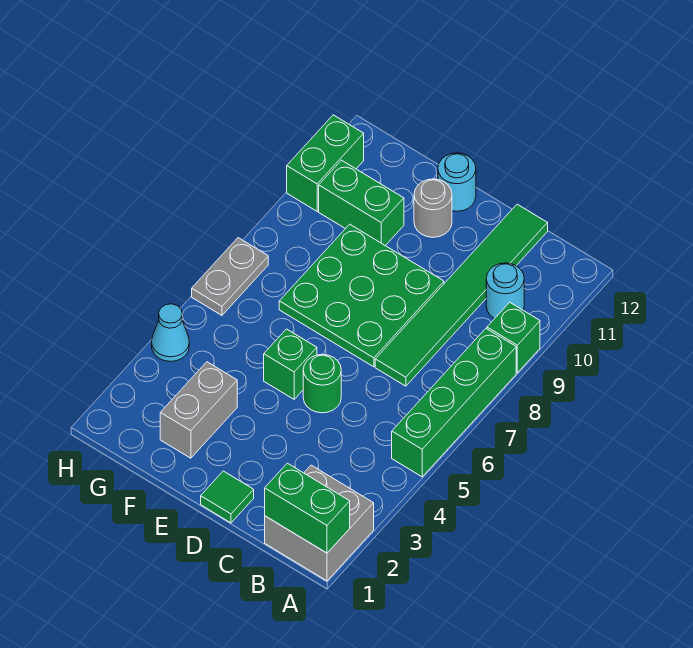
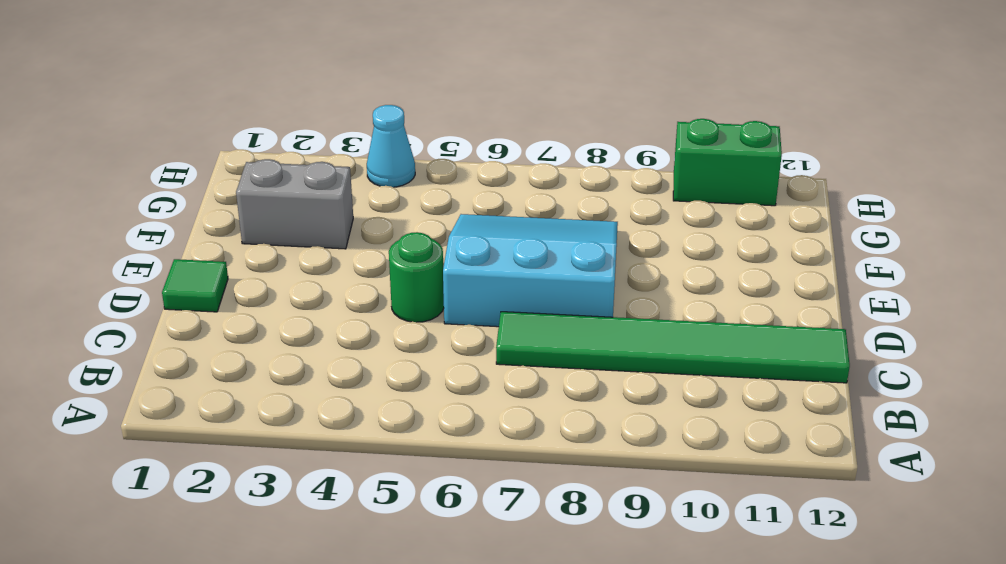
cyan 3x3 slope [443,214,618,327] -> green 3x3 plate [279,224,444,367]
none -> grey 2x2 brick [265,465,374,581]
none -> green 1x4 brick [392,329,516,477]
none -> green 1x1 brick [487,302,540,373]

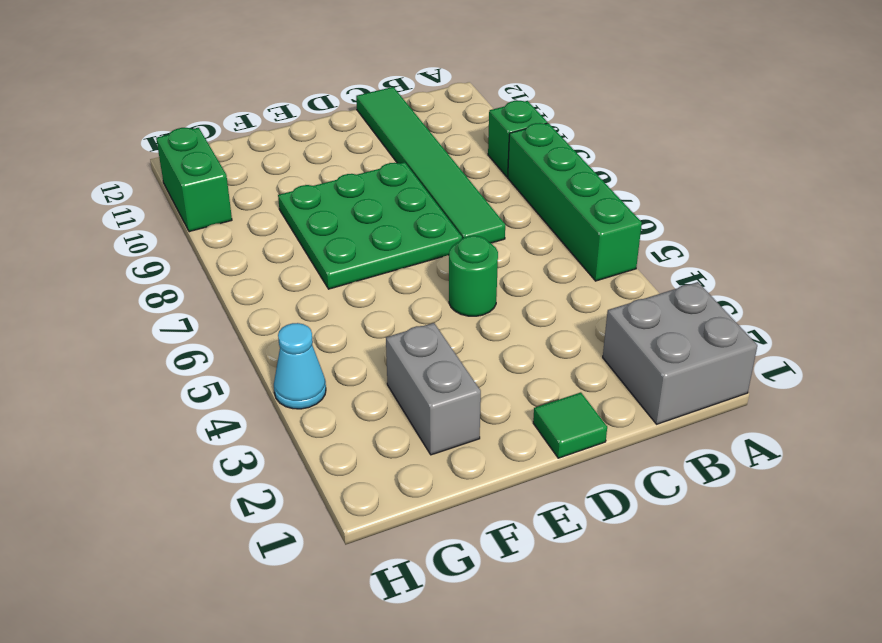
none -> cyan 1x1 round brick [486,263,524,319]
none -> green 1x1 brick [264,329,317,399]
none -> grey 1x1 round brick [414,179,452,237]

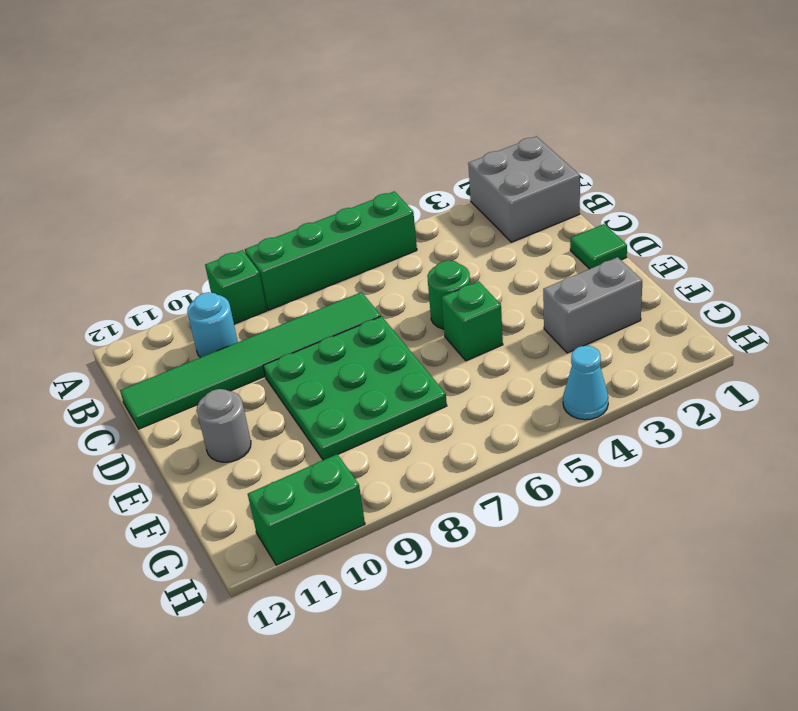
none -> cyan 1x1 round brick [438,153,476,211]
none -> green 1x2 brick [319,160,404,246]
none -> grey 1x2 plate [192,238,268,315]

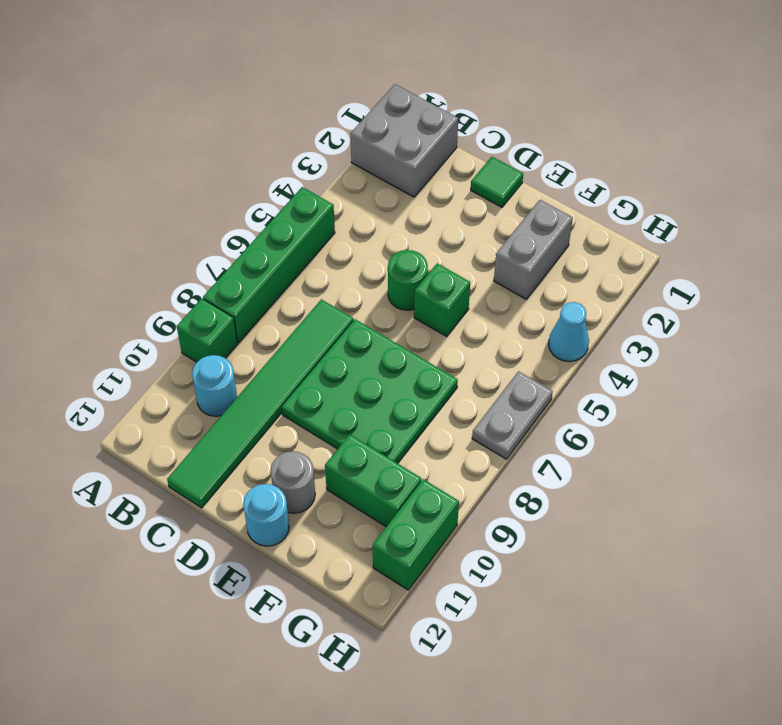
none -> green 1x2 brick [265,463,350,553]

